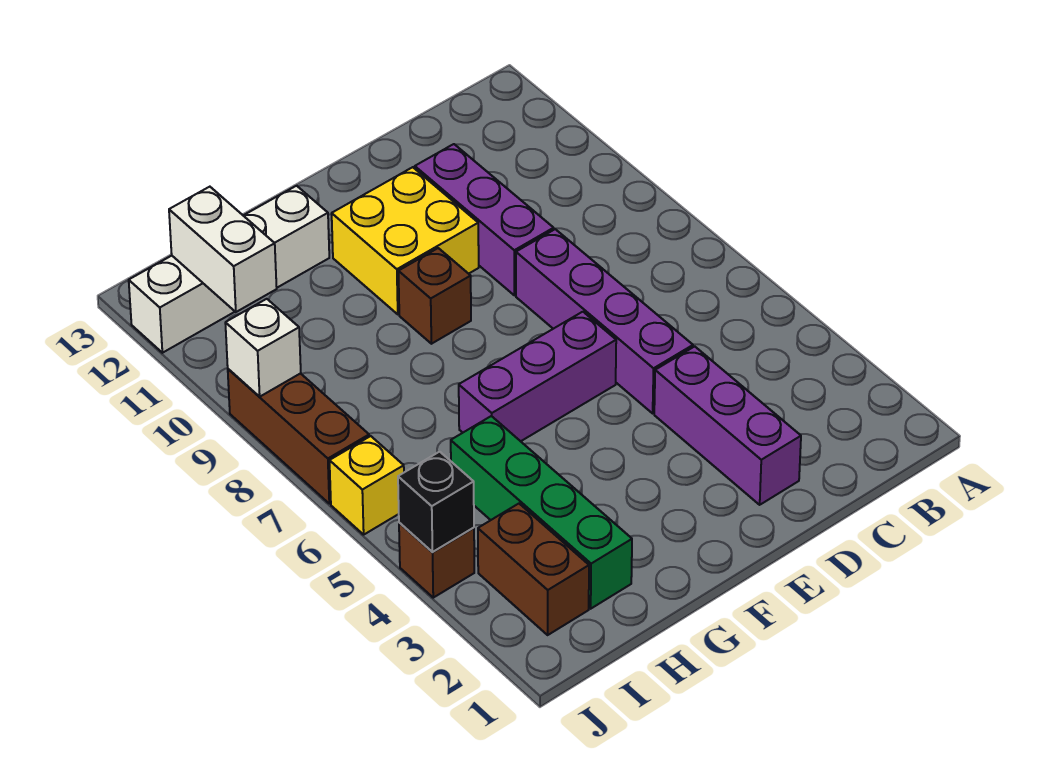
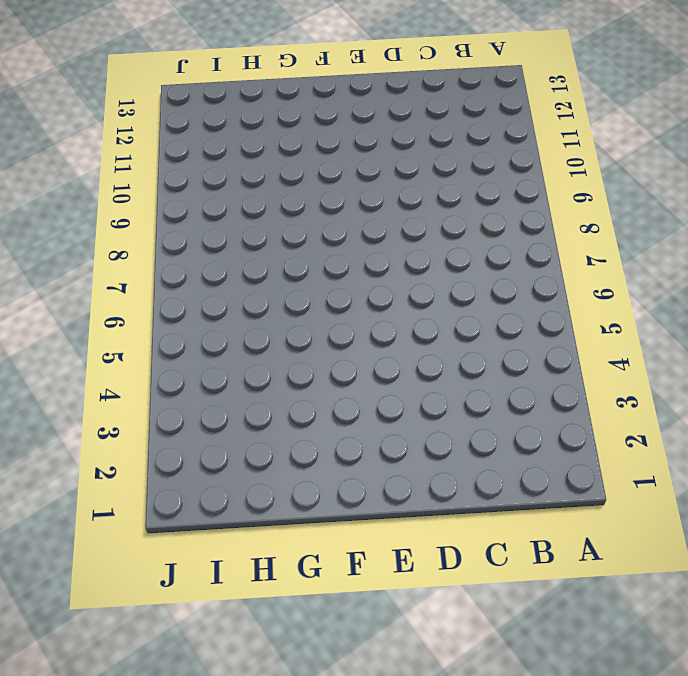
none -> purple 1x3 brick [654,346,801,505]
none -> purple 1x4 brick [516,229,693,413]
none -> purple 1x3 brick [415,144,554,295]

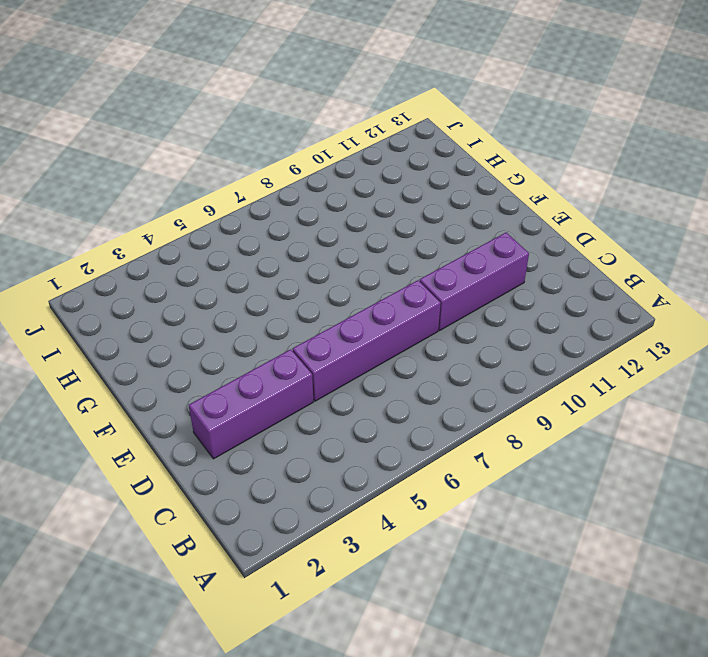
none -> purple 1x3 brick [459,312,616,441]
none -> yellow 2x2 brick [332,167,479,314]
none -> brown 1x1 brick [398,248,471,344]

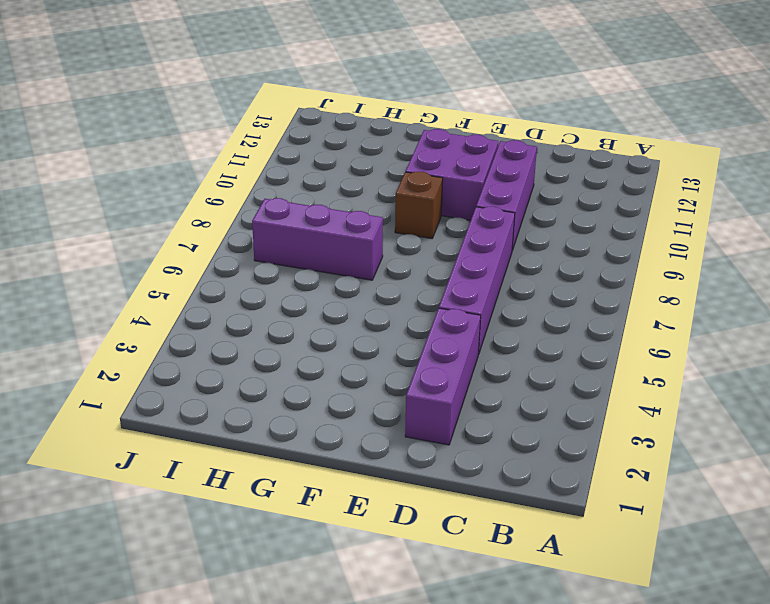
purple 2x2 brick [406,129,498,220] -> yellow 2x2 brick [332,167,479,314]
purple 1x3 brick [252,198,383,280] -> purple 1x3 brick moved to [459,312,616,441]
none -> white 1x4 brick [129,186,329,353]
none -> green 1x4 brick [451,416,632,609]
none -> brown 1x2 brick [478,504,589,635]

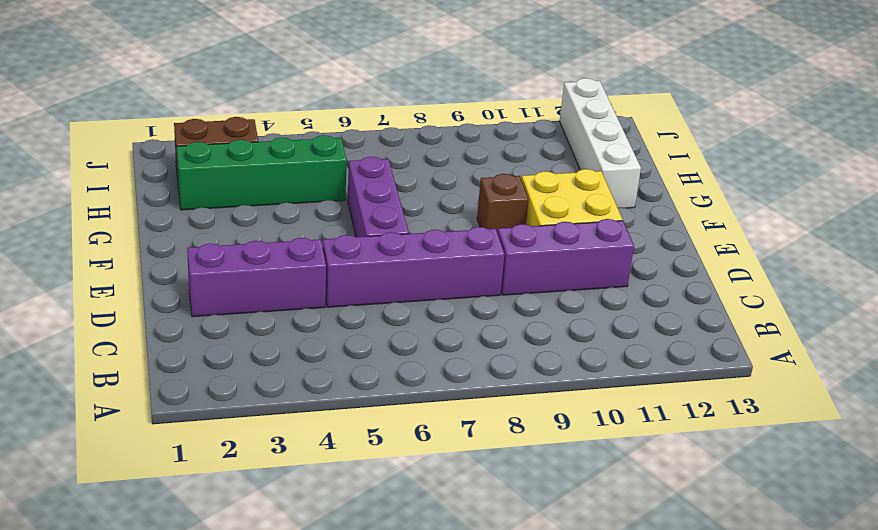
none -> brown 1x1 brick [399,523,474,598]
none -> yellow 1x1 brick [329,436,404,535]
none -> brown 1x3 brick [228,369,369,504]

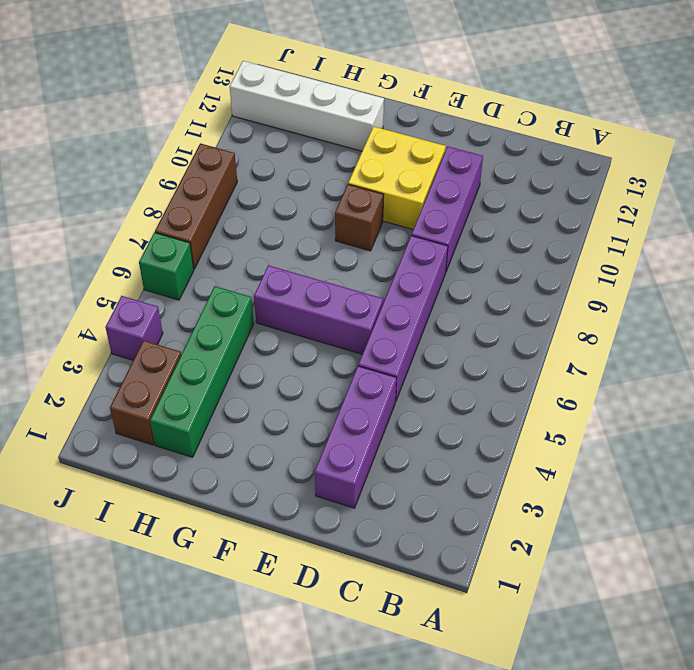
purple 1x1 brick [105,296,163,360] -> brown 1x1 brick [399,523,474,598]
green 1x1 brick [139,232,194,300] -> yellow 1x1 brick [329,436,404,535]
none -> white 1x2 brick [169,187,277,312]
none -> black 1x1 brick [398,452,474,552]
none -> white 1x1 brick [225,299,301,397]

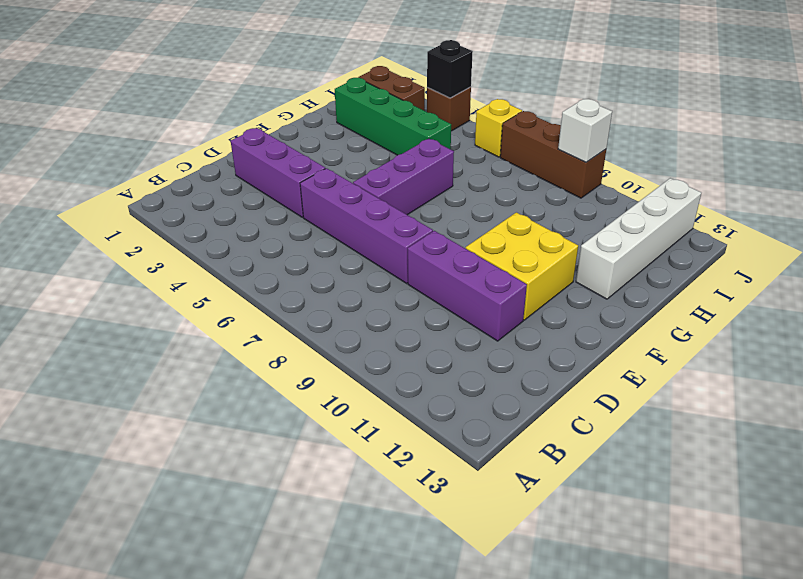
none -> brown 1x1 brick [398,248,471,344]
none -> white 1x2 brick [169,187,277,312]

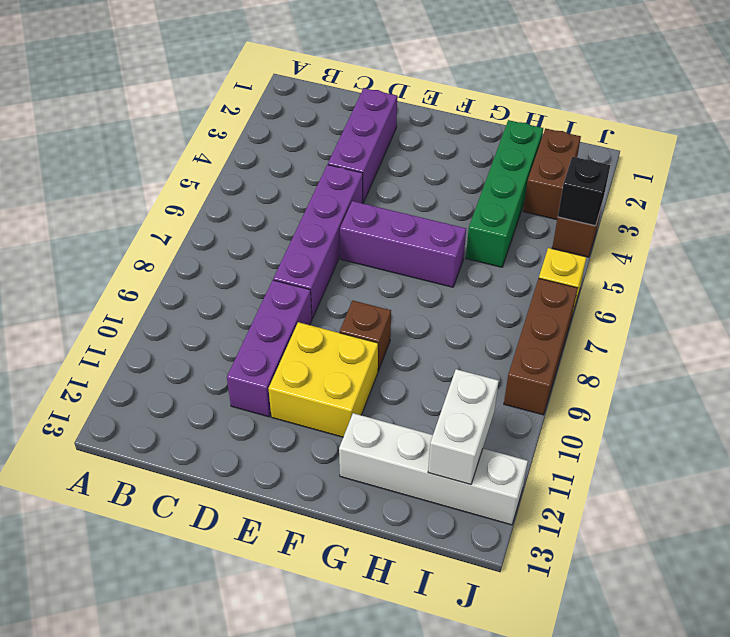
none -> white 1x1 brick [225,299,301,397]

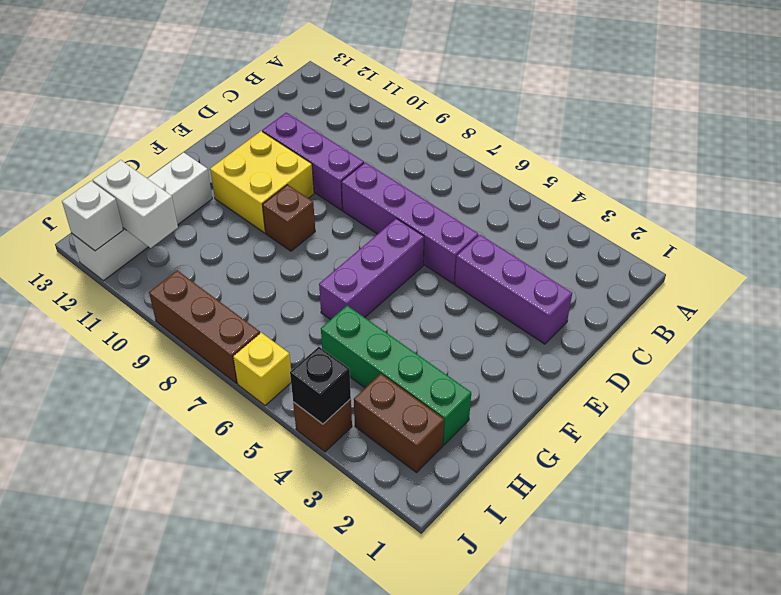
white 1x1 brick [62,181,123,251] -> white 1x1 brick moved to [225,299,301,397]

